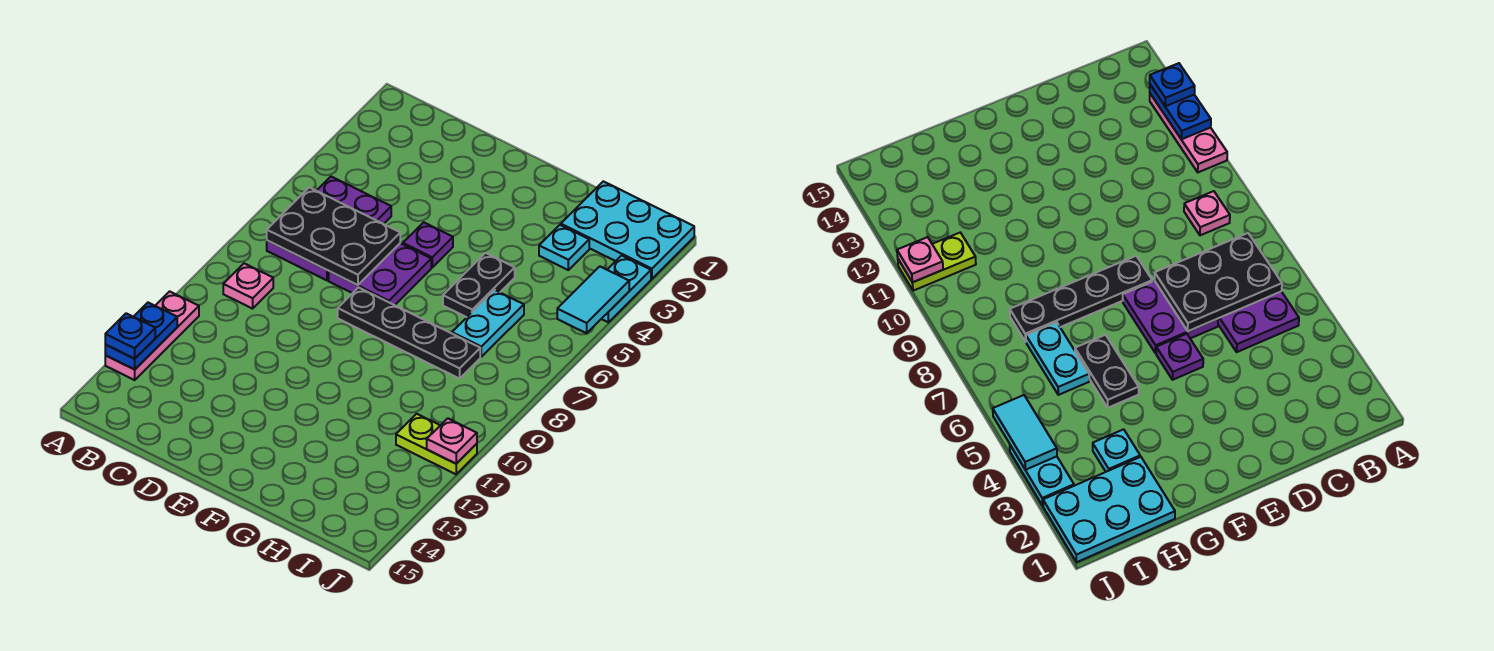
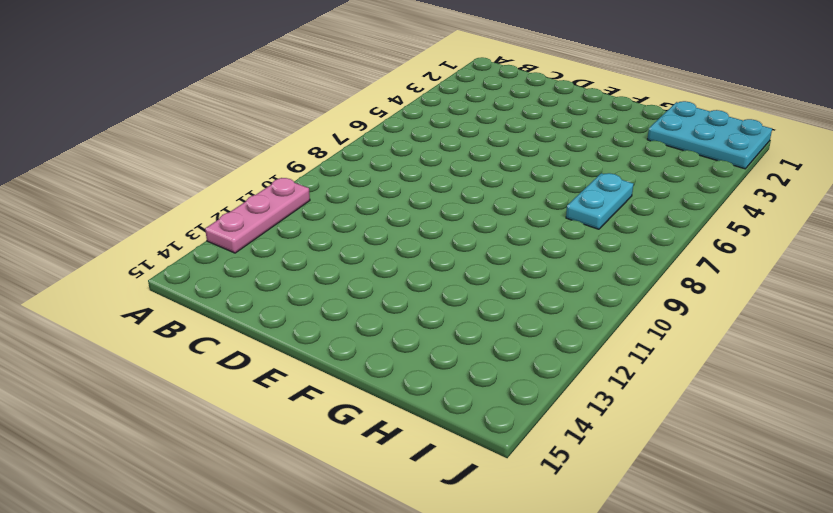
none -> purple 2x3 plate [267,177,391,280]
none -> pink 1x1 plate [223,263,273,309]
none -> purple 2x2 plate [329,243,431,305]

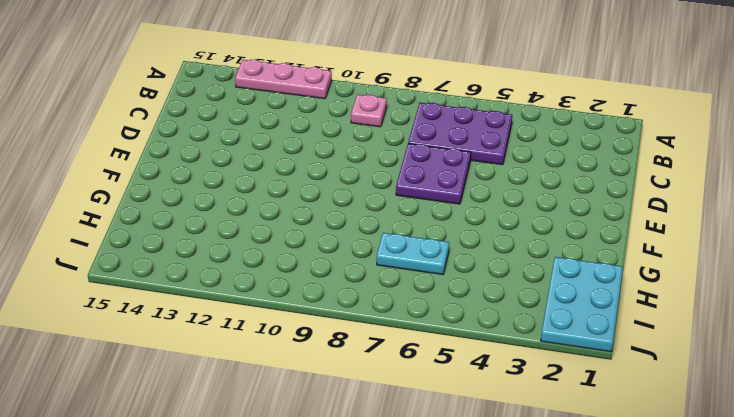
none -> purple 1x1 plate [403,222,453,267]
none -> black 1x4 plate [338,288,480,379]
none -> black 1x2 plate [443,253,515,317]

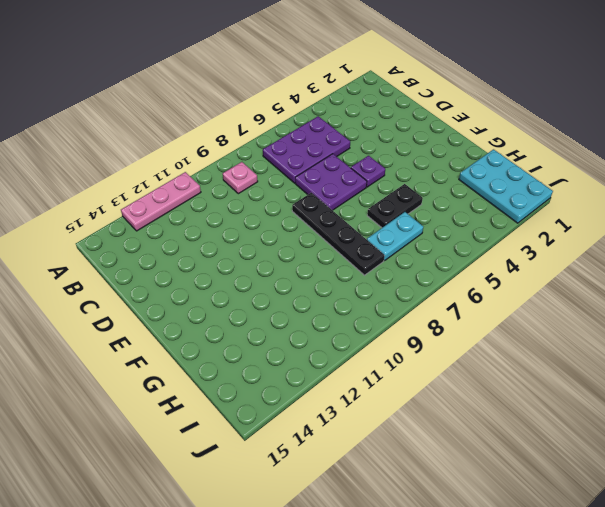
none -> cyan 1x1 plate [539,225,589,270]
none -> lime 1x2 plate [396,414,477,474]
none -> cyan 1x2 plate [602,255,651,322]

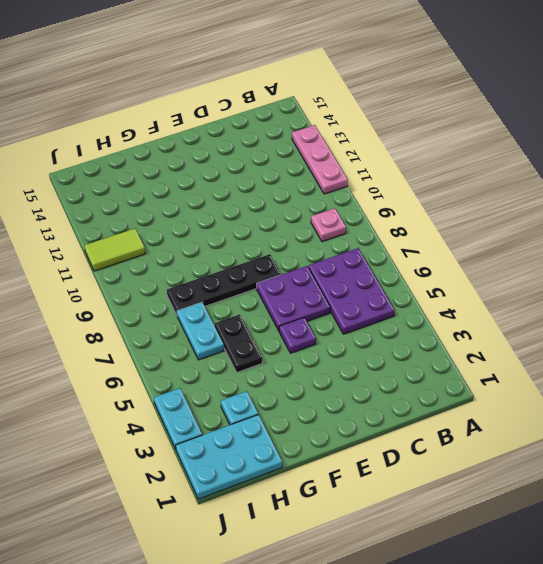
lime 1x2 tile [84,229,145,271] -> lime 1x2 plate [396,414,477,474]
none -> blue 1x2 plate [105,303,177,369]
none -> black 2x3 plate [267,187,400,285]
none -> cyan 1x2 tile [557,267,629,333]

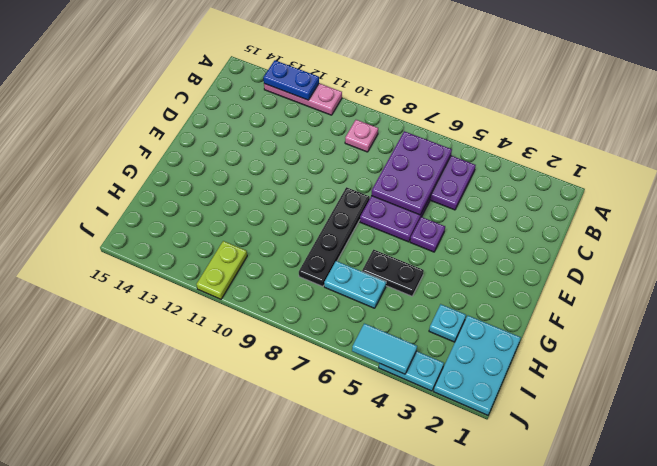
purple 2x3 plate [371,131,452,215] -> black 2x3 plate [267,187,400,285]
none -> pink 1x1 plate [427,418,477,464]
none -> blue 1x1 plate [105,313,155,359]

